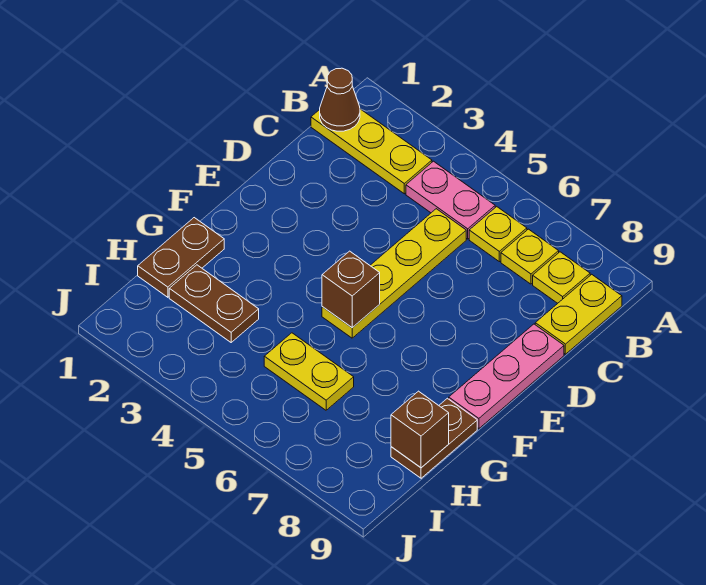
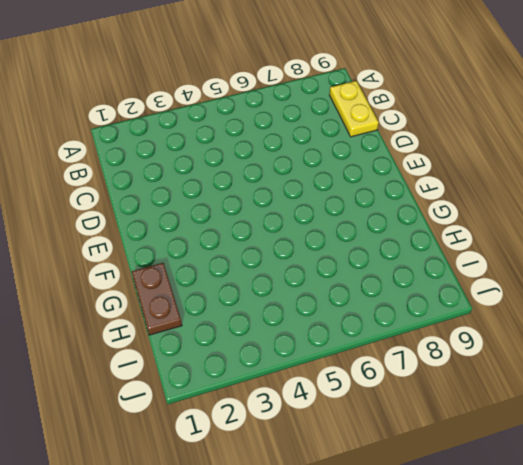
none -> yellow 1x3 plate [311,109,432,194]
none -> pink 1x2 plate [406,161,495,239]
none -> yellow 1x1 plate [469,207,527,262]

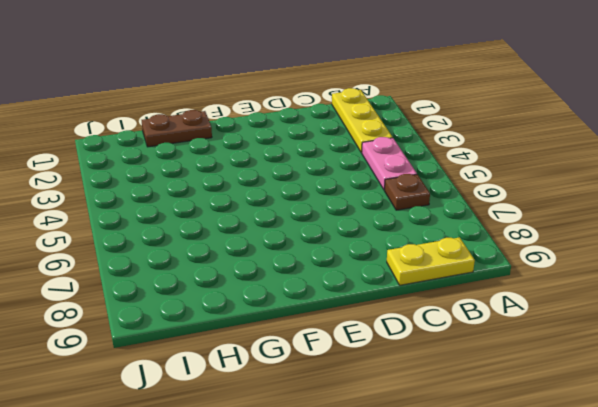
brown 1x1 plate [385,174,430,210] -> yellow 1x1 plate [469,207,527,262]
none -> yellow 1x1 plate [501,229,559,284]
none -> yellow 1x1 plate [533,252,590,303]
none -> yellow 1x4 plate [322,209,466,338]

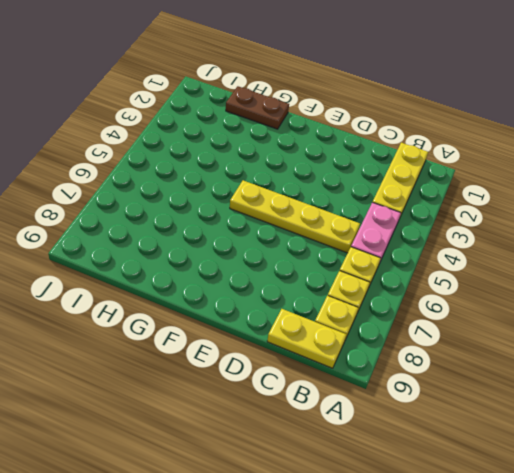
none -> pink 1x3 plate [449,324,564,429]
none -> brown 1x2 plate [391,398,477,478]
none -> brown 1x2 plate [169,265,259,342]

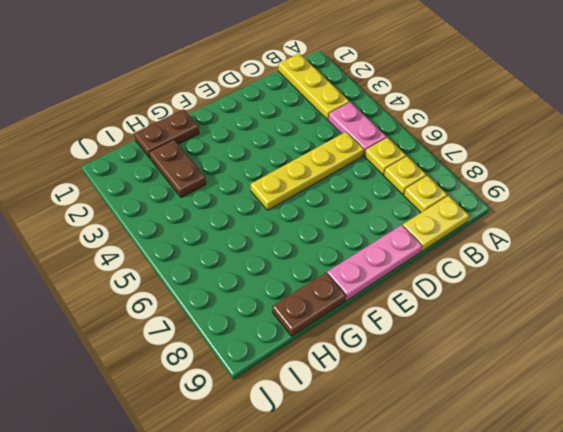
none -> yellow 1x2 plate [264,333,354,410]
none -> brown 1x1 cone [320,68,360,131]
none -> brown 1x1 brick [322,251,380,328]

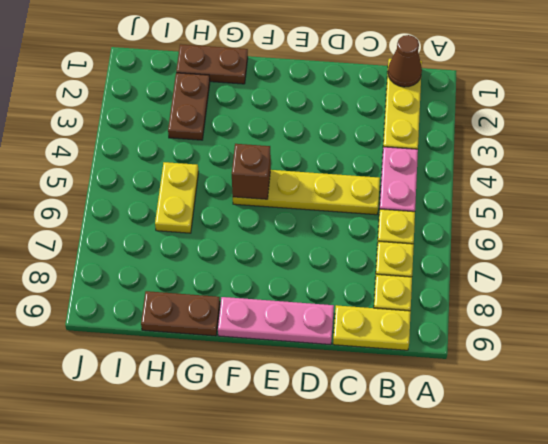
none -> brown 1x1 brick [391,391,449,468]

